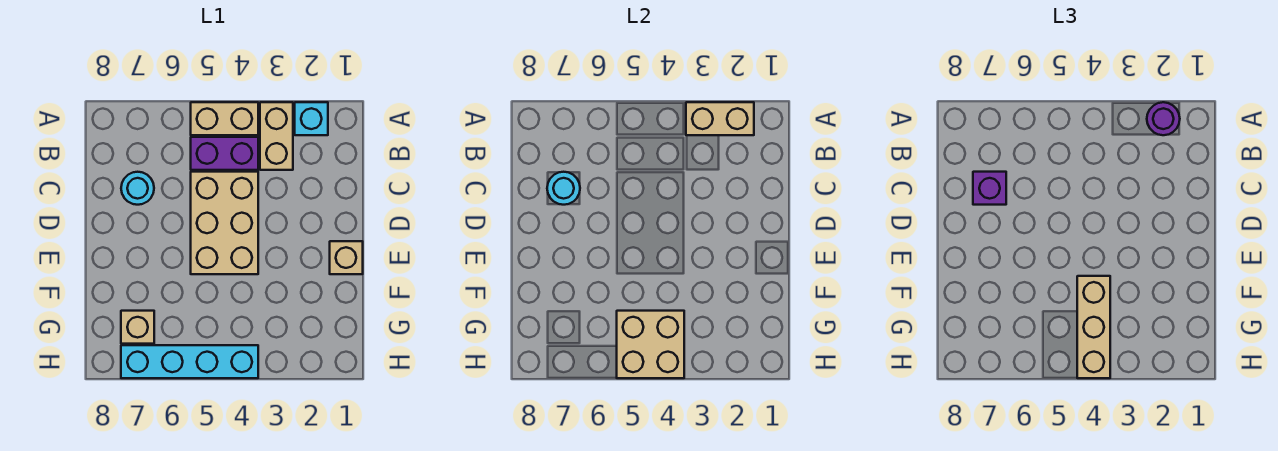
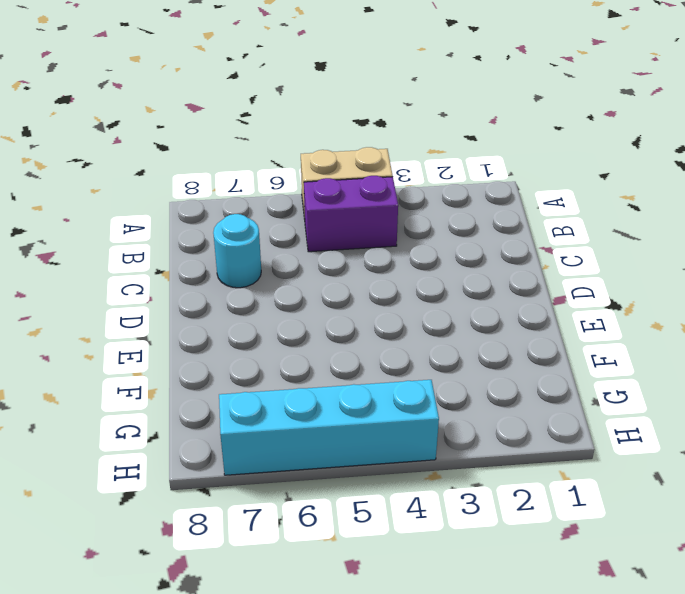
none -> cyan 1x1 brick [295,102,328,135]
none -> tan 1x2 brick [260,102,293,170]
none -> tan 2x3 brick [191,172,258,274]

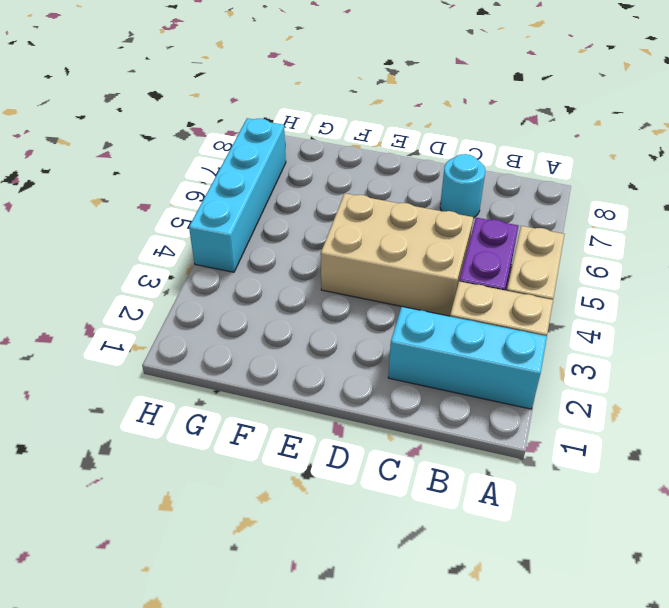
cyan 1x3 brick [388,307,547,409] -> cyan 1x1 brick [295,102,328,135]
none -> tan 1x1 brick [330,241,363,274]
none -> tan 1x1 brick [121,311,154,344]
none -> tan 1x2 brick [686,102,754,135]

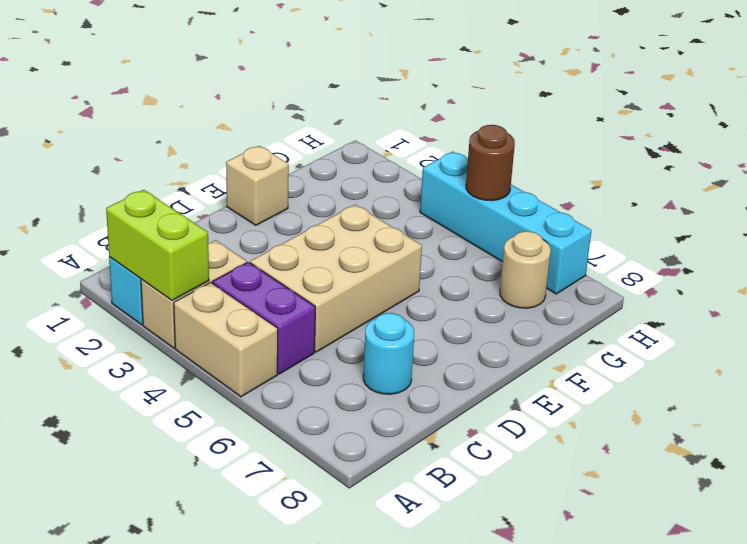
lime 1x2 brick [106,190,209,300] -> tan 1x2 brick [686,102,754,135]
tan 1x1 round brick [500,231,551,308] -> tan 1x1 brick [121,311,154,344]
brown 1x1 round brick [466,125,515,201] -> tan 2x2 brick [617,311,684,378]
none -> cyan 1x1 round brick [547,172,580,205]
none -> purple 1x1 round brick [1147,102,1180,135]
none -> purple 1x1 brick [973,172,1006,205]

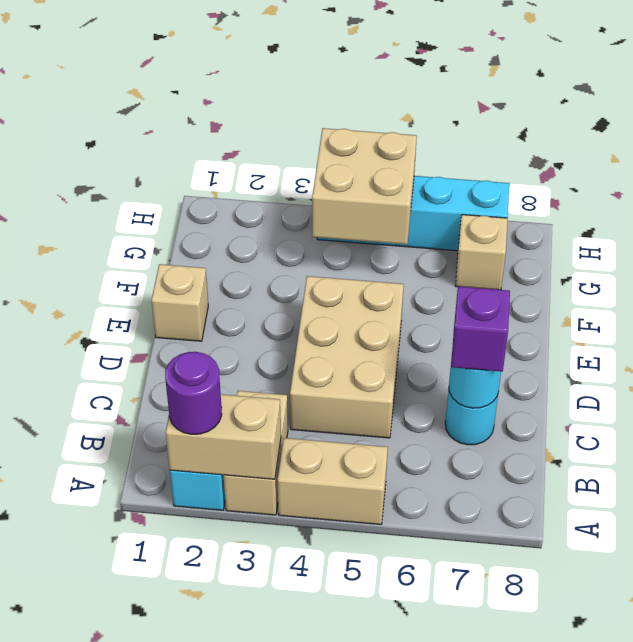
none -> purple 1x2 brick [191,137,258,170]
none -> tan 1x3 brick [1077,276,1110,378]

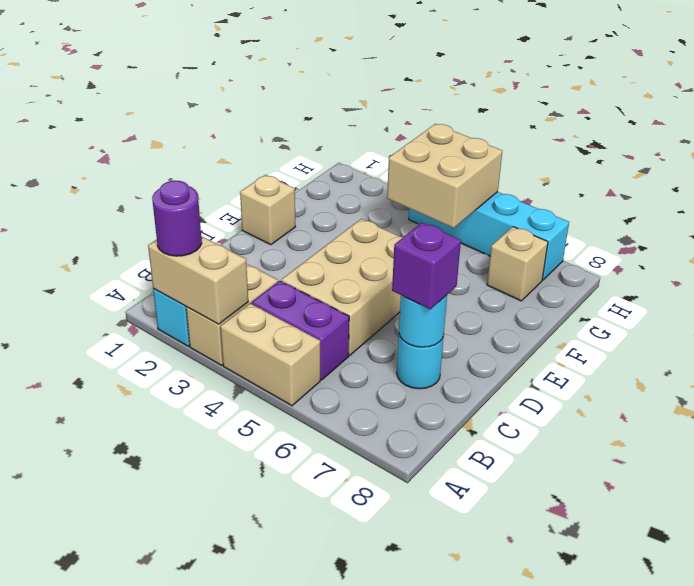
none -> tan 1x3 brick [1077,276,1110,378]

